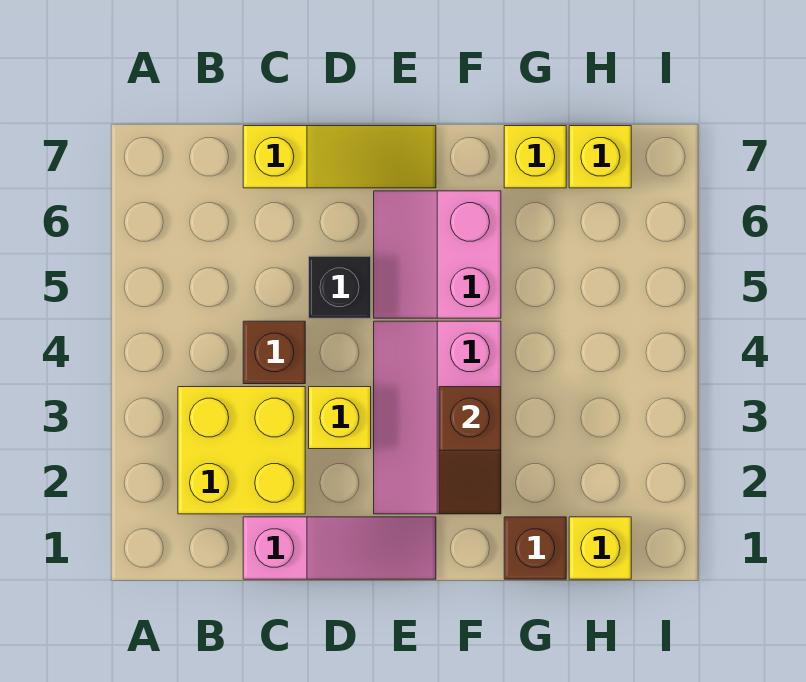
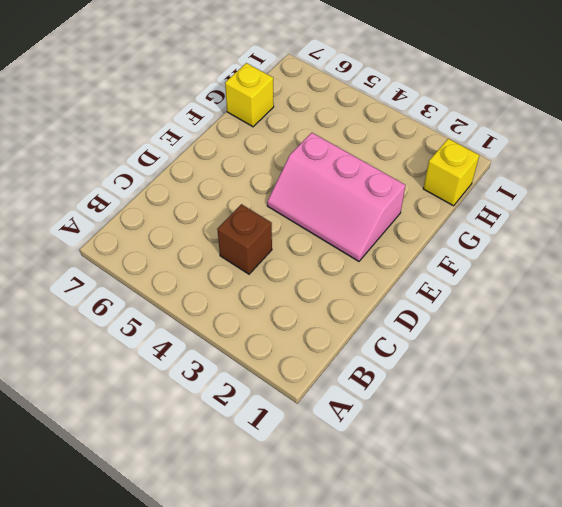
none -> yellow 2x2 brick [178,387,305,514]
none -> pink 1x3 slope [243,517,436,579]
none -> yellow 1x3 slope [243,126,436,188]

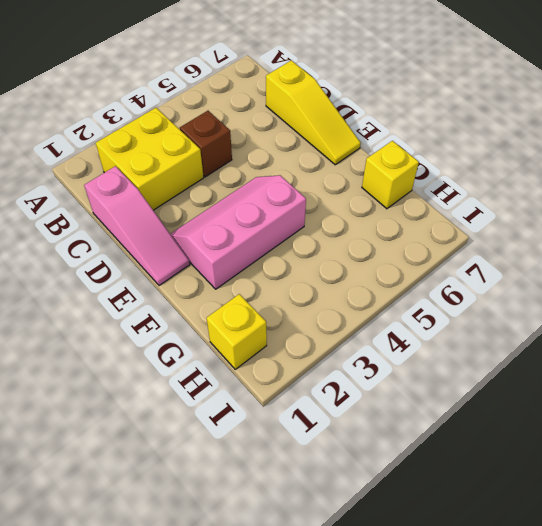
none -> yellow 1x1 brick [309,387,371,449]
none -> black 1x1 brick [309,256,371,318]
none -> pink 2x2 slope [374,191,501,318]

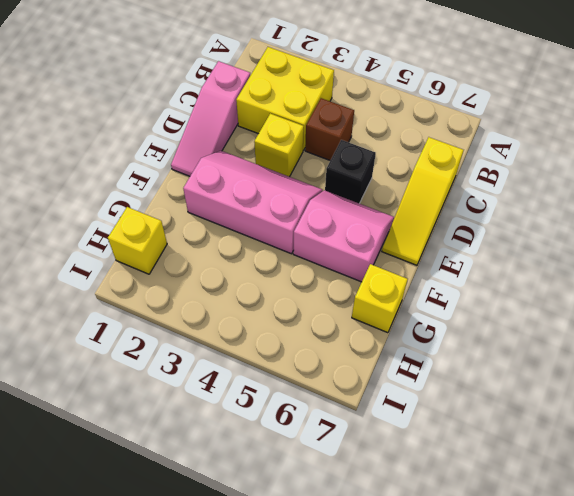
none -> brown 1x1 brick [504,517,566,579]
none -> yellow 1x1 brick [569,126,631,188]
none -> brown 1x2 slope [439,387,501,514]

